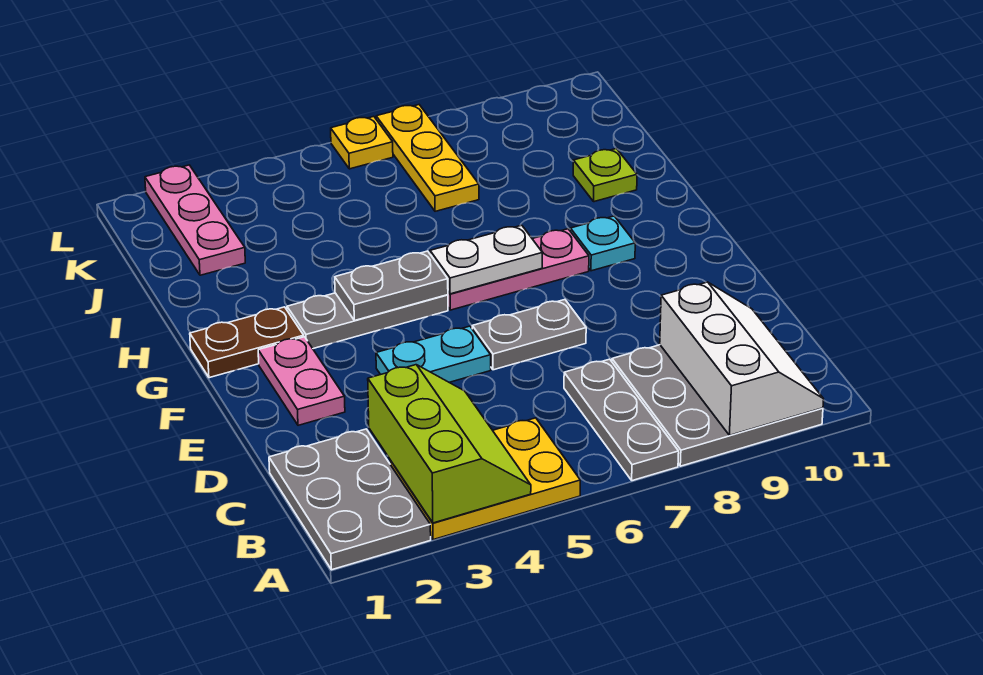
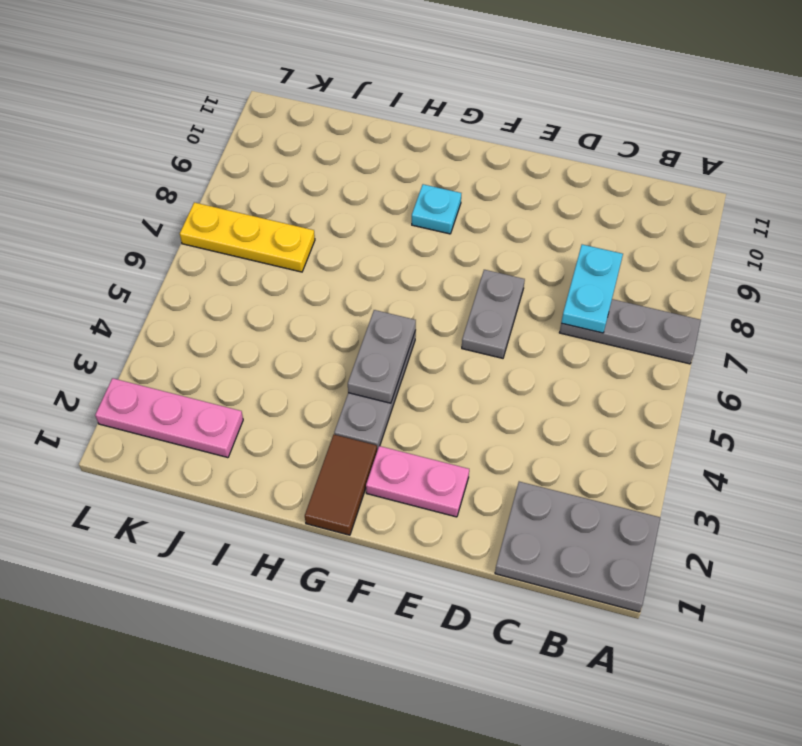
cyan 1x2 plate [561,245,623,333] -> cyan 1x2 plate moved to [376,326,491,382]
brown 1x2 tile [305,435,377,535] -> brown 1x2 plate [190,307,304,378]
none -> yellow 2x3 plate [390,418,580,540]
none -> grey 3x3 plate [612,345,823,466]
none -> pink 1x3 plate [448,229,589,310]

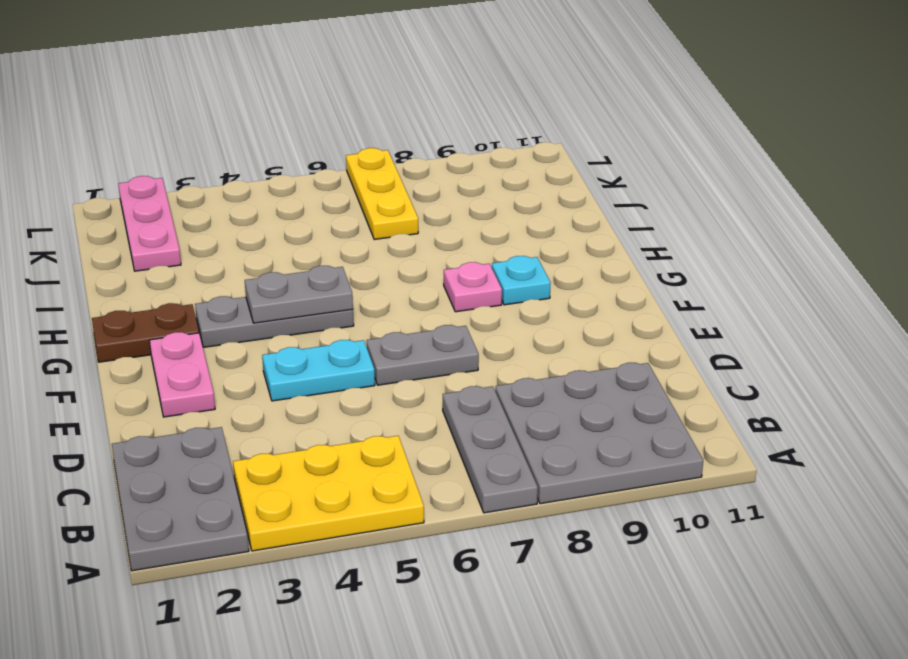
pink 1x1 plate [444,262,502,312] -> pink 1x3 plate [448,229,589,310]
none -> lime 1x1 plate [573,148,637,202]
none -> yellow 1x1 plate [331,116,393,169]
none -> lime 2x3 slope [368,365,531,523]

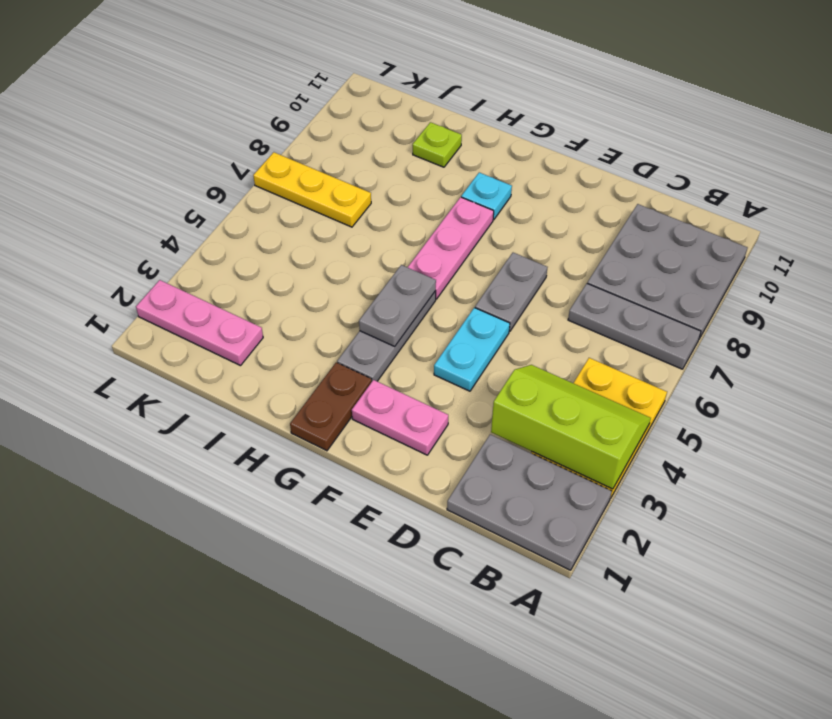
none -> yellow 1x1 plate [331,116,393,169]
none -> white 2x3 slope [660,282,824,435]
none -> white 1x2 plate [430,225,542,294]

